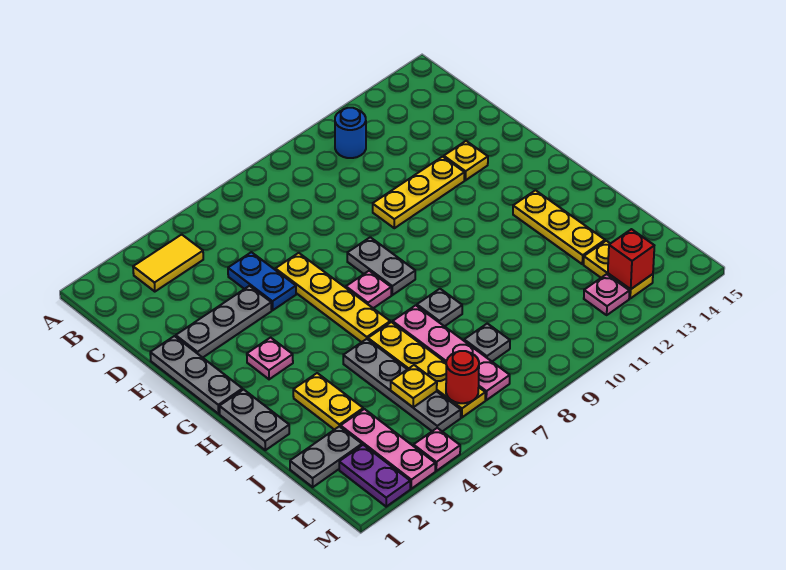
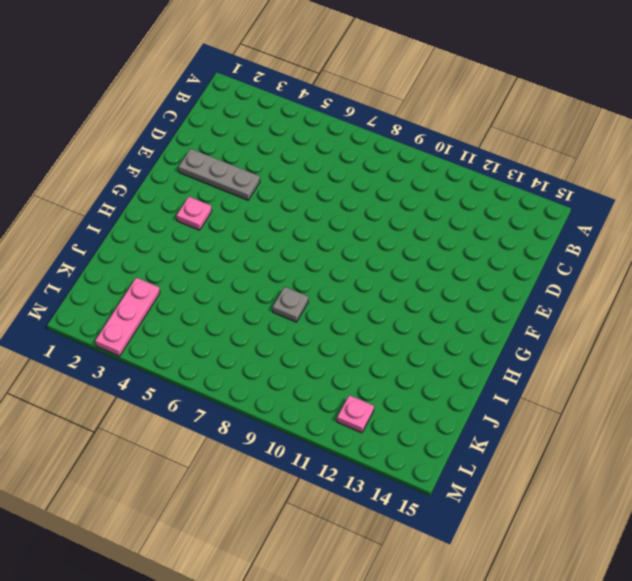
none -> yellow 1x2 tile [133,235,203,292]
none -> blue 1x1 round brick [335,108,366,158]
none -> blue 1x2 plate [228,252,296,310]

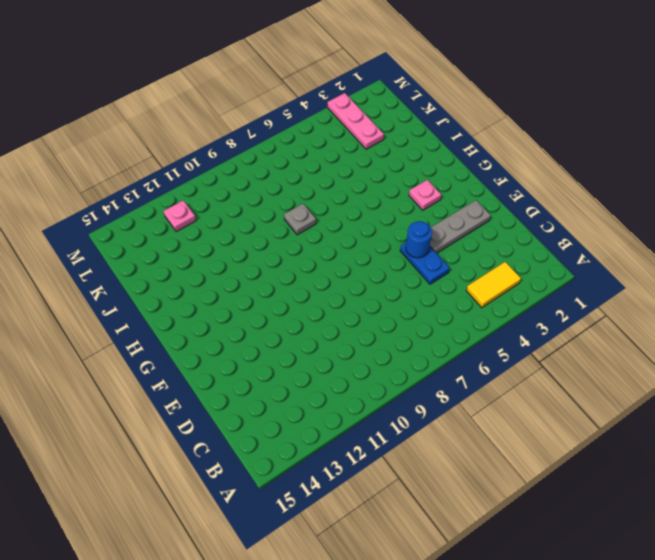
blue 1x1 round brick [406,221,432,258] -> blue 1x1 round brick moved to [335,108,366,158]
none -> grey 1x3 plate [150,336,242,414]
none -> yellow 1x4 plate [275,253,390,342]
none -> yellow 1x3 plate [373,157,464,228]

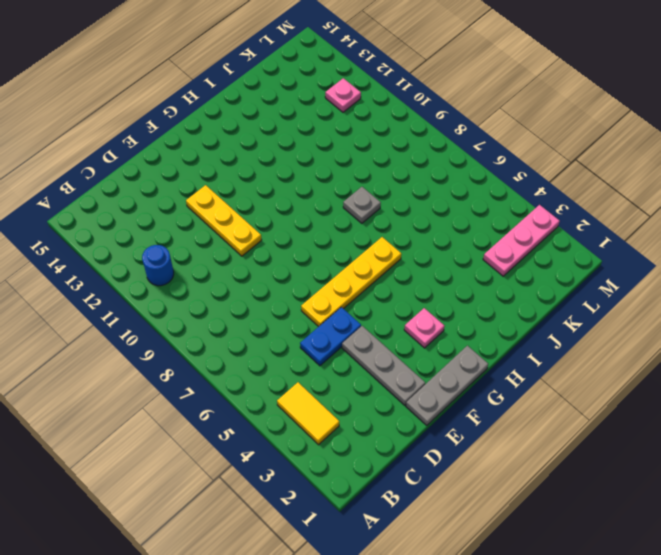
none -> yellow 1x1 plate [444,141,488,180]
none -> grey 1x2 plate [347,237,415,295]
none -> pink 1x1 plate [346,271,391,308]

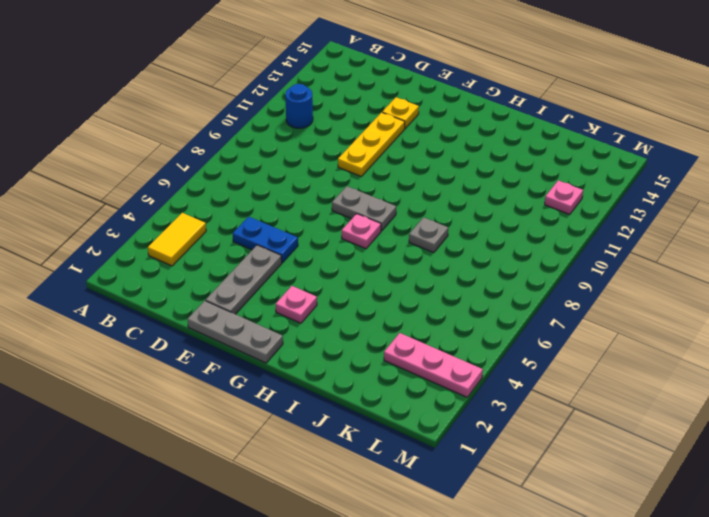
none -> yellow 1x4 plate [275,253,390,342]
none -> grey 1x2 plate [219,390,289,450]
none -> yellow 1x3 plate [513,190,605,264]

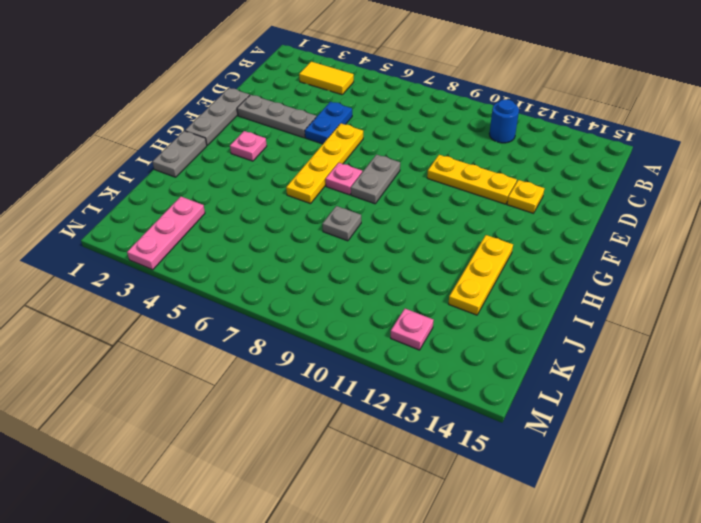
none -> yellow 1x2 plate [293,373,363,430]
none -> grey 1x4 plate [343,339,461,432]
none -> yellow 1x4 plate [368,322,485,417]

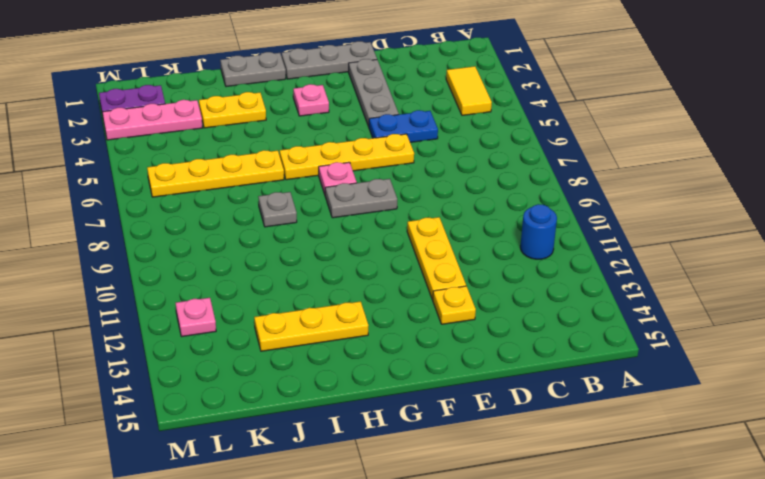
none -> grey 1x4 plate [343,339,461,432]
none -> pink 1x4 plate [393,305,510,400]
none -> grey 1x2 plate [290,426,362,487]

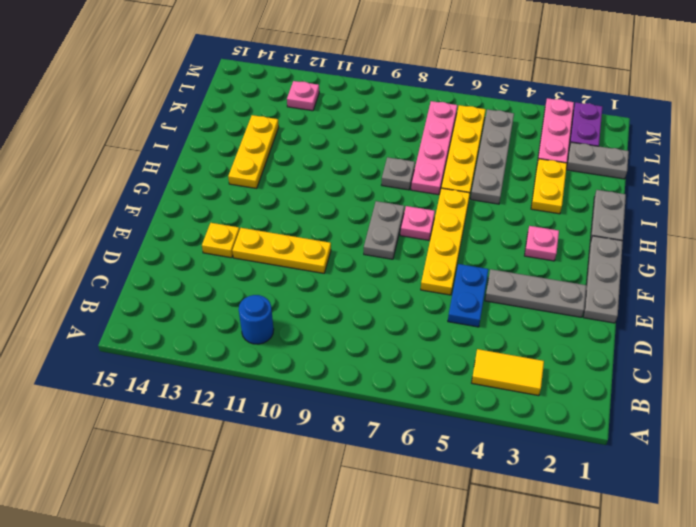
none -> grey 1x1 plate [464,323,510,361]
none -> yellow 1x2 plate [584,241,653,298]
none -> pink 1x1 plate [413,428,460,471]

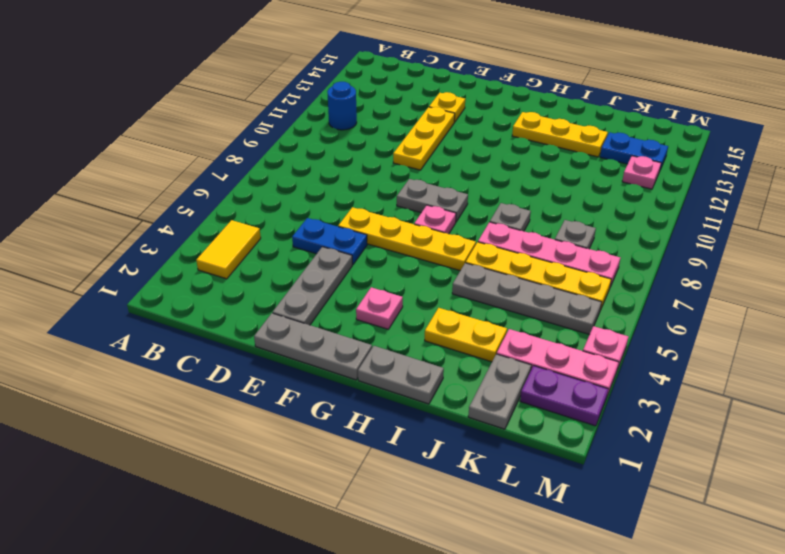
blue 1x2 plate [600,132,668,170] -> yellow 1x2 plate [584,241,653,298]
none -> yellow 1x1 plate [391,365,437,407]
none -> red 1x1 round brick [446,351,479,403]
none -> red 1x1 brick [608,229,654,289]

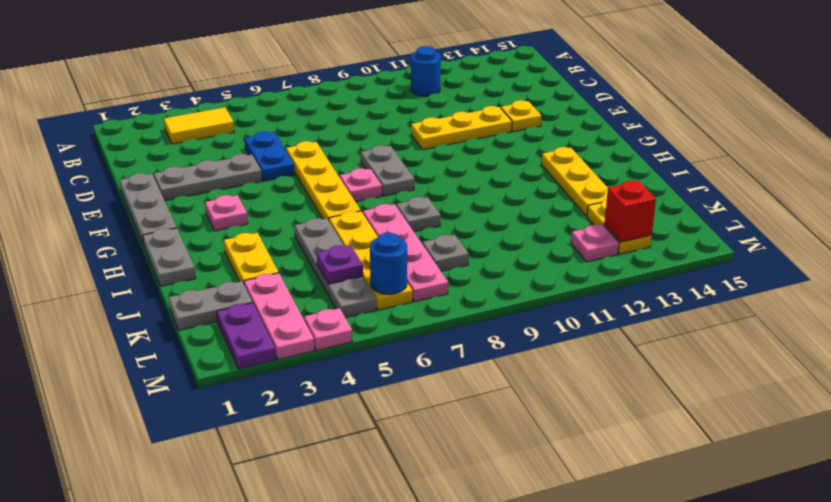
purple 1x1 plate [317,245,363,284] -> yellow 1x1 plate [391,365,437,407]
blue 1x1 round brick [370,233,407,294] -> red 1x1 round brick [446,351,479,403]

